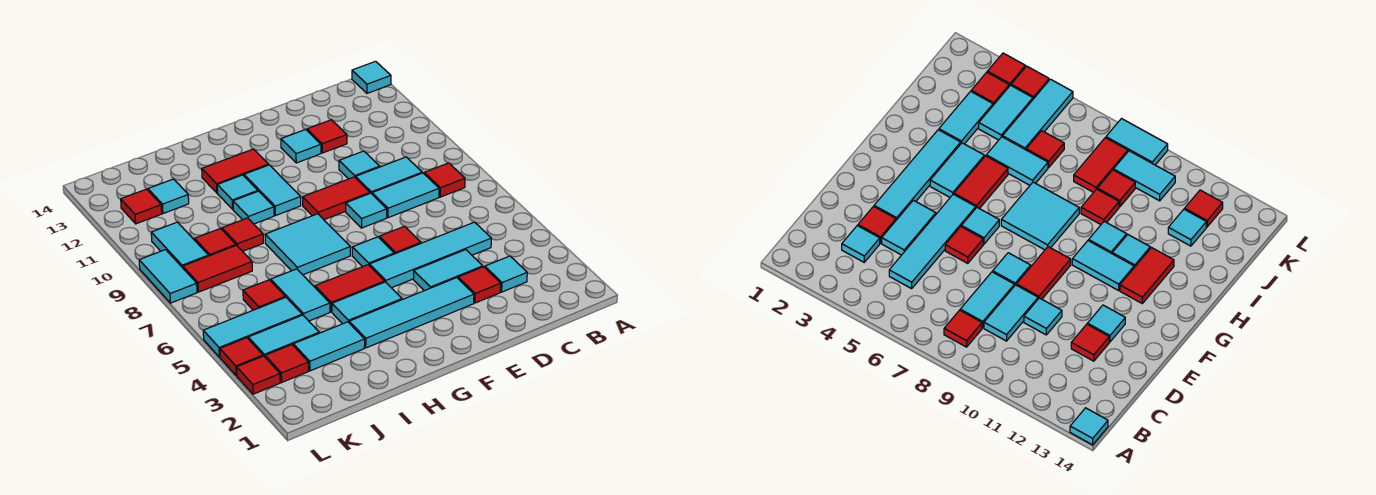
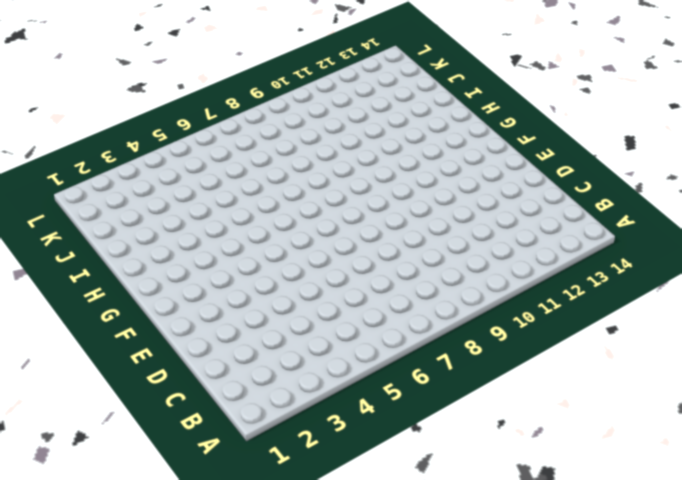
none -> cyan 1x1 tile [352,61,391,93]
none -> red 1x1 tile [424,163,465,197]
none -> cyan 1x1 tile [485,256,527,292]
none -> cyan 1x4 tile [369,222,491,288]

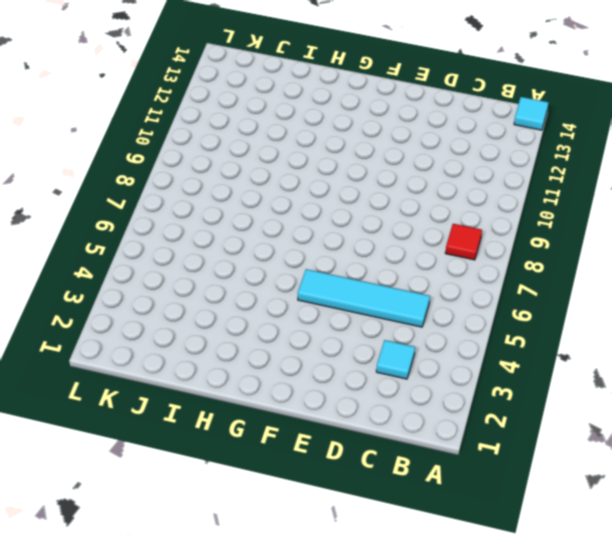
none -> cyan 1x2 tile [372,173,439,218]
none -> cyan 1x2 tile [356,157,422,194]
none -> red 1x1 tile [458,267,501,303]
none -> cyan 1x2 tile [414,250,483,291]

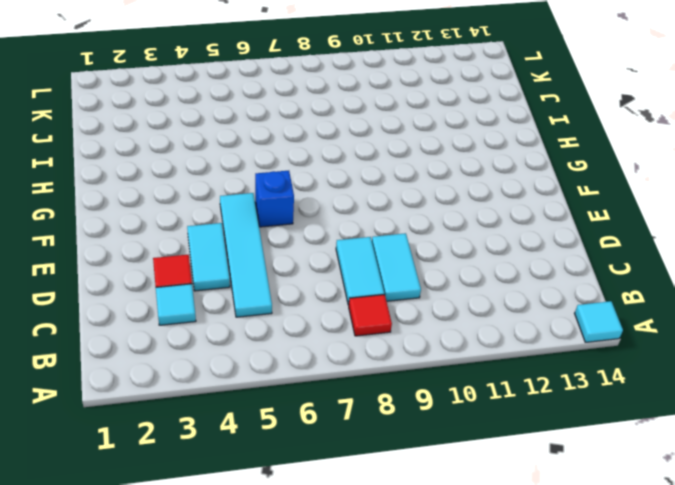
blue 1x1 brick [255,171,294,227] -> cyan 1x1 tile [352,237,394,267]
none -> cyan 1x1 tile [339,151,380,179]
none -> red 1x1 tile [307,120,347,153]
none -> cyan 1x4 tile [349,278,474,348]
none -> red 1x1 tile [379,226,421,254]

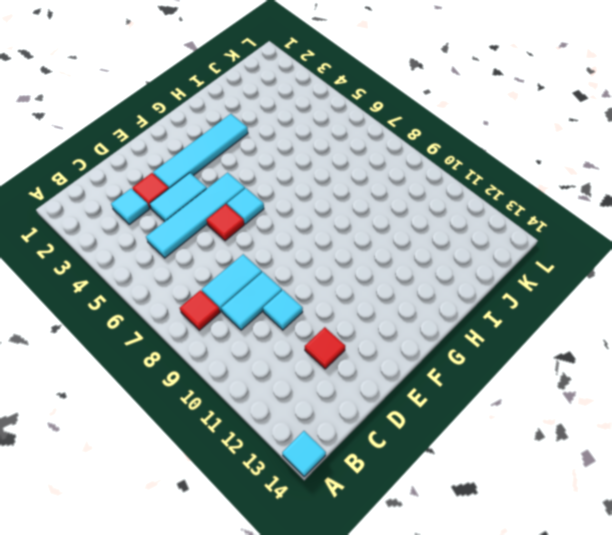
none -> cyan 1x1 tile [346,193,387,228]
none -> red 1x2 tile [303,177,370,220]
none -> cyan 1x1 tile [281,129,321,163]
none -> cyan 1x2 tile [332,282,402,324]

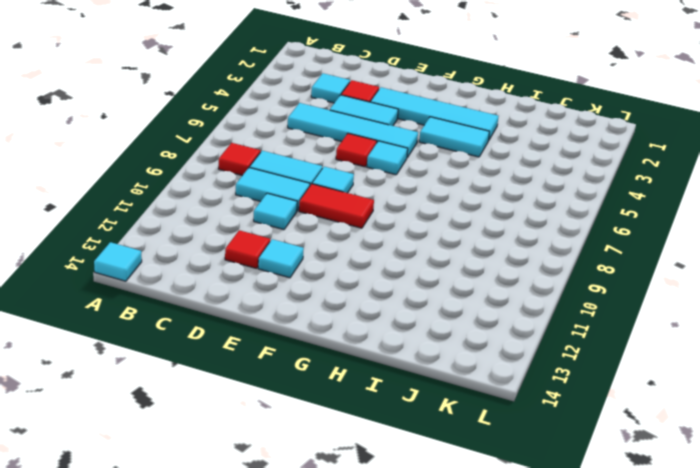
none -> red 1x2 tile [315,265,385,312]
none -> cyan 2x2 tile [265,214,350,275]
none -> cyan 1x2 tile [244,165,301,216]
none -> red 1x2 tile [202,149,269,193]

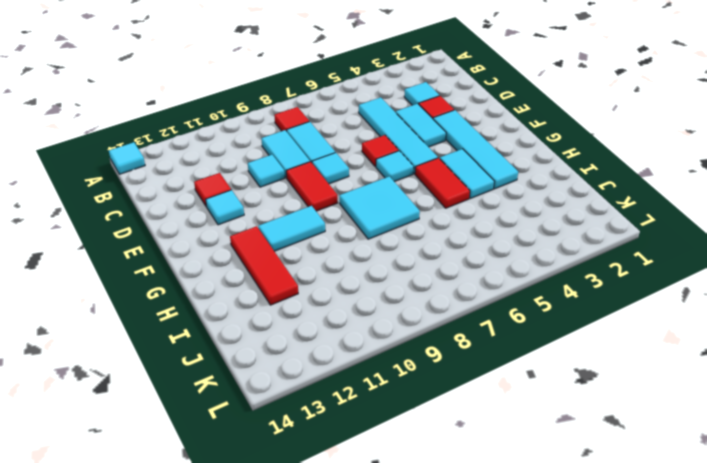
red 1x3 tile [230,226,298,305] -> red 1x2 tile [202,149,269,193]
none -> cyan 1x1 tile [233,191,274,224]
none -> cyan 1x1 tile [217,175,258,209]
none -> cyan 1x2 tile [293,322,365,371]
none -> cyan 1x2 tile [271,269,330,321]

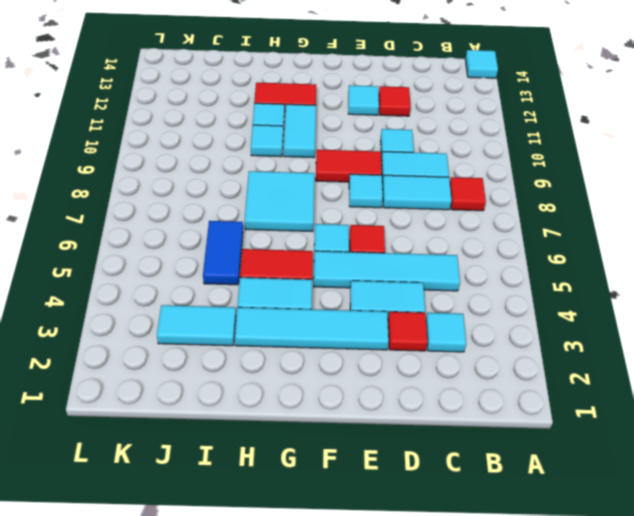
blue 1x2 tile [203,221,243,285] -> cyan 1x2 tile [271,269,330,321]
none -> red 1x1 tile [222,218,263,251]
none -> cyan 1x2 tile [248,315,319,357]
none -> cyan 1x3 tile [203,297,302,357]
none -> red 1x1 tile [243,280,285,310]

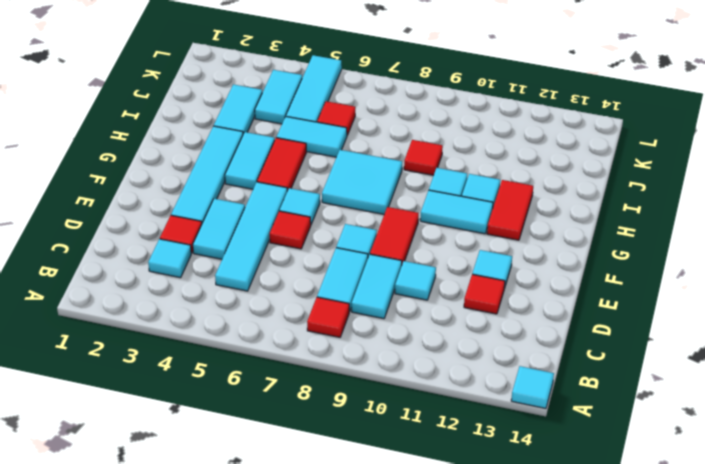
none -> red 1x2 tile [183,245,252,292]
none -> red 1x1 tile [195,229,236,256]
none -> cyan 1x1 tile [148,179,189,213]
none -> red 1x1 tile [265,345,309,382]

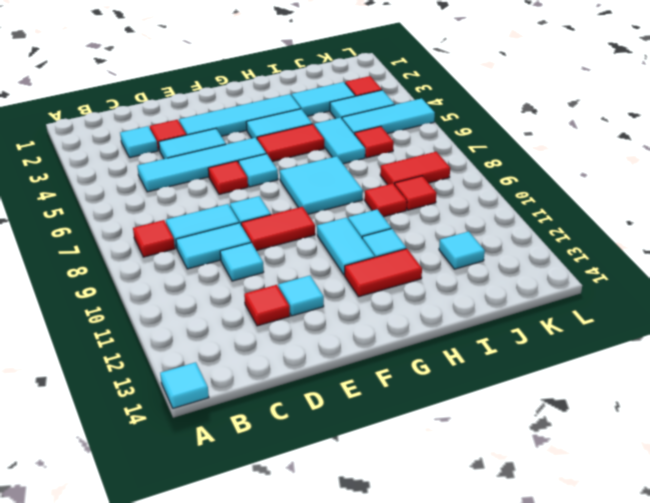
none -> cyan 1x2 tile [151,222,208,268]
none -> red 1x1 tile [121,189,162,224]
none -> red 1x1 tile [237,356,280,394]
none -> red 1x1 tile [220,338,263,376]

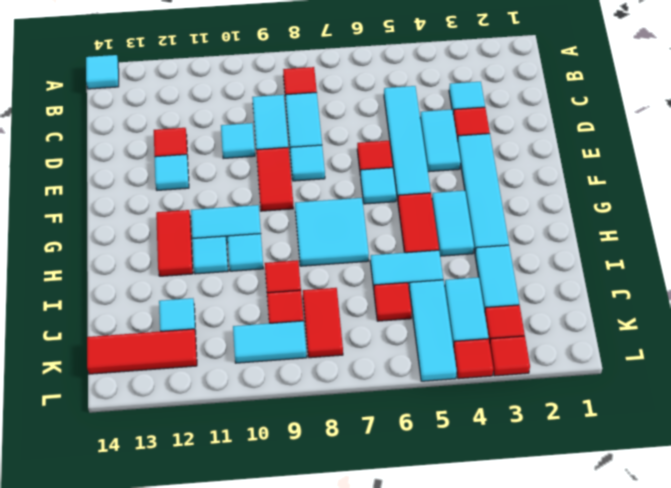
red 1x3 tile [87,329,197,374] -> red 1x1 tile [121,189,162,224]
none -> cyan 1x2 tile [139,250,197,303]

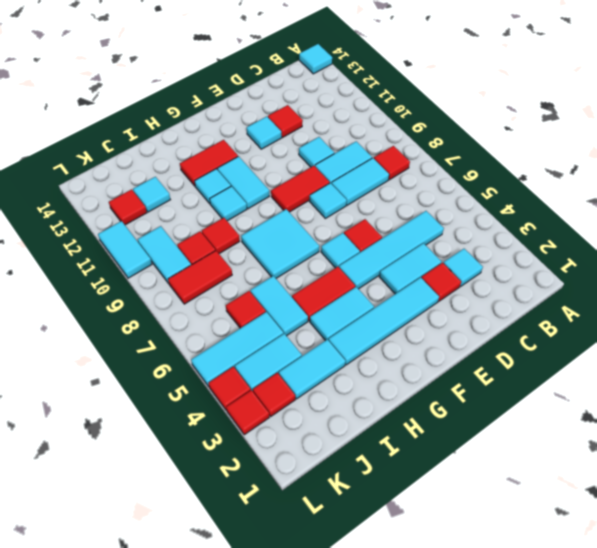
cyan 1x2 tile [98,221,152,278] -> cyan 1x2 tile moved to [139,250,197,303]

